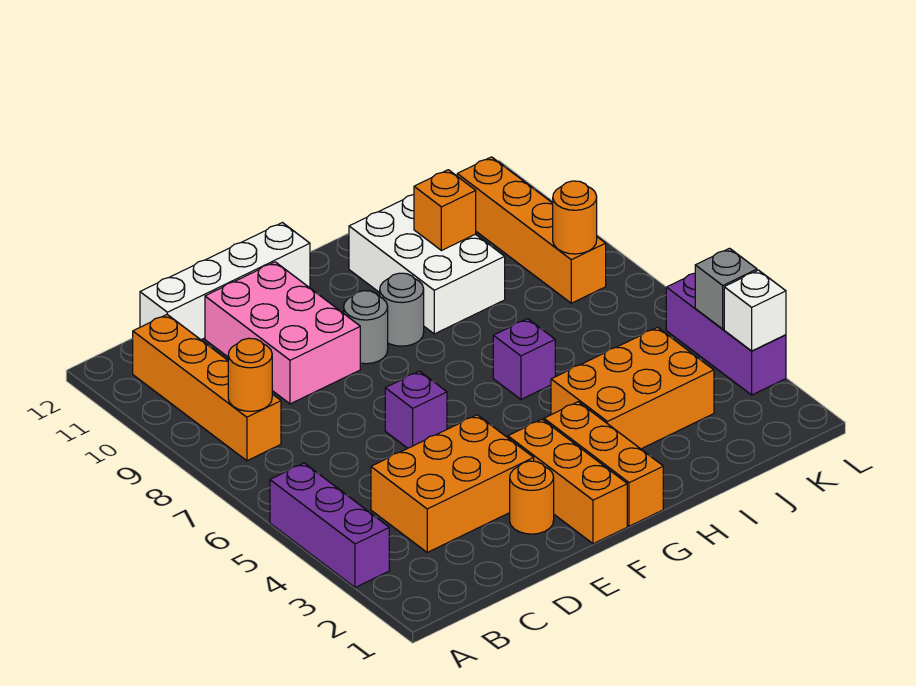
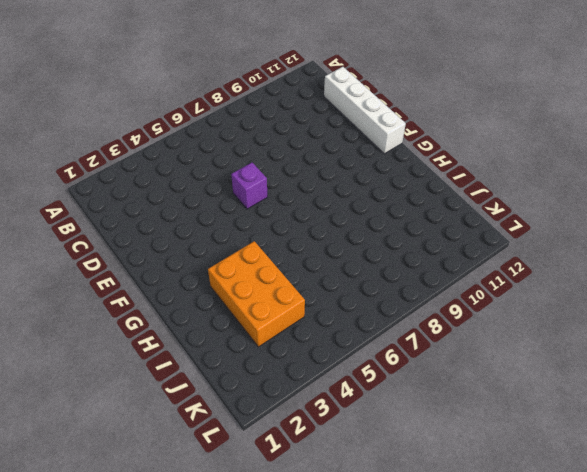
none -> purple 1x3 brick [270,463,389,588]
none -> orange 1x4 brick [133,315,281,461]
none -> orange 2x3 brick [371,415,534,552]

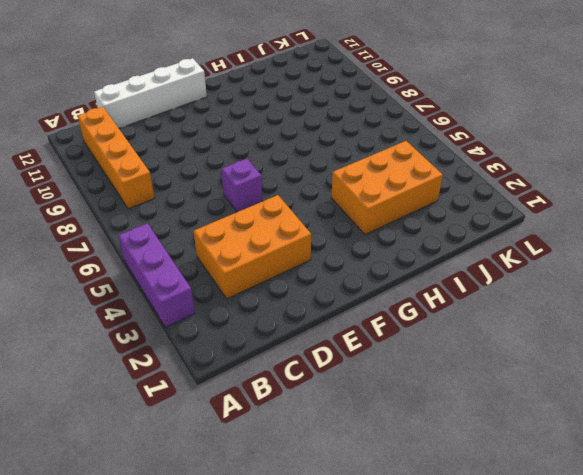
none -> pink 2x3 brick [205,262,360,404]
none -> orange 1x1 round brick [510,461,554,534]
none -> orange 1x3 brick [508,419,627,544]

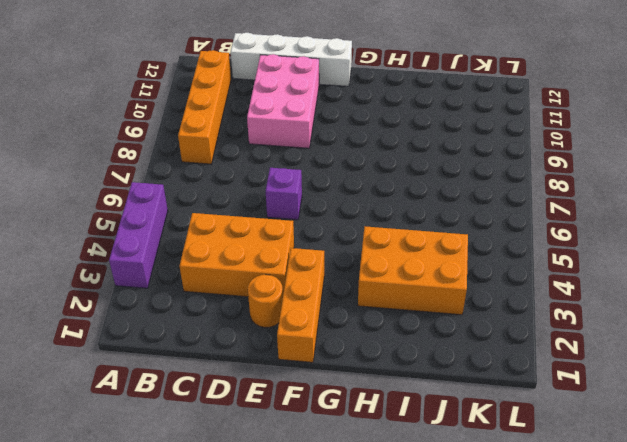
none -> grey 1x1 round brick [344,291,388,364]
none -> orange 1x3 brick [544,402,663,526]
none -> grey 1x1 round brick [380,273,424,346]

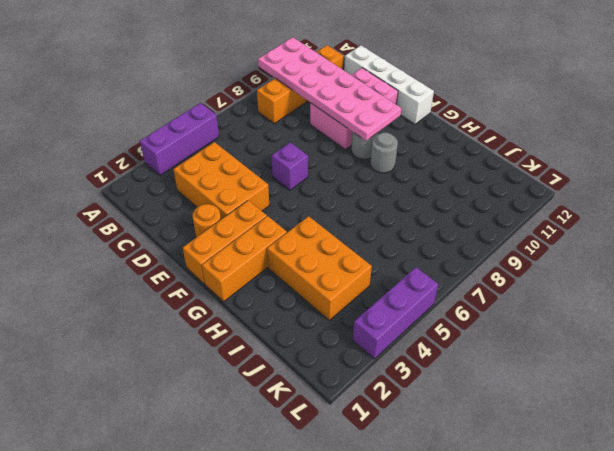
pink 2x6 plate [258,37,402,141] -> none
none -> purple 1x1 brick [493,319,555,399]
none -> white 2x3 brick [349,195,505,334]
none -> orange 1x4 brick [457,157,606,303]

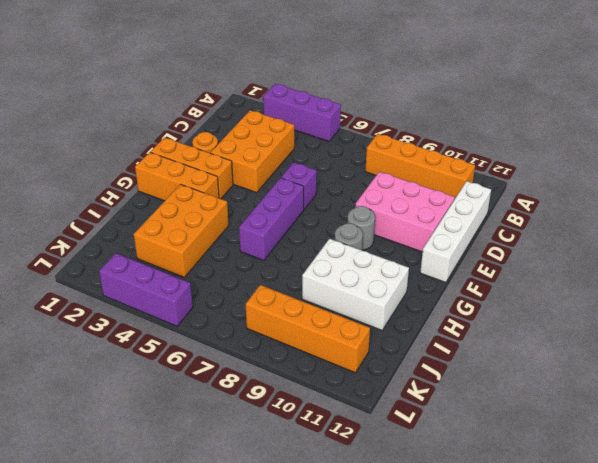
purple 1x3 brick [239,178,304,261] -> purple 1x1 brick [493,319,555,399]
none -> orange 1x1 round brick [228,338,272,411]
none -> orange 1x1 brick [414,170,476,251]
none -> orange 1x1 round brick [553,181,597,254]

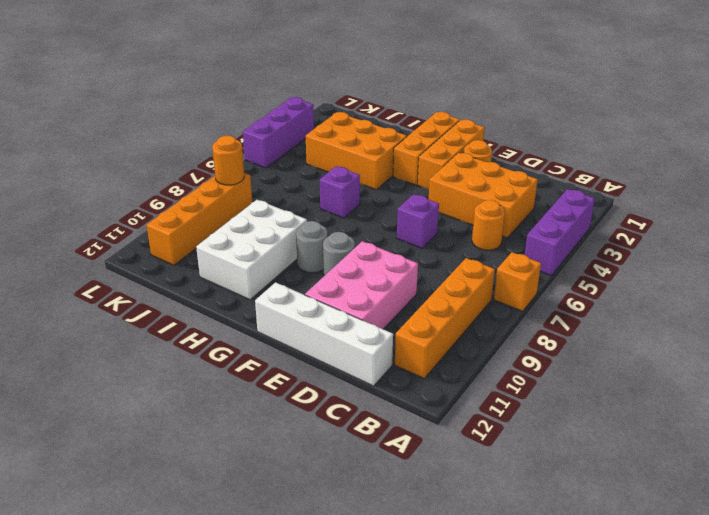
orange 1x1 brick [494,252,541,311] -> orange 1x1 brick moved to [414,170,476,251]
orange 1x1 round brick [472,200,505,250] -> orange 1x1 round brick moved to [228,338,272,411]
none -> white 1x1 brick [724,270,786,351]
none -> grey 1x1 brick [695,248,757,329]

